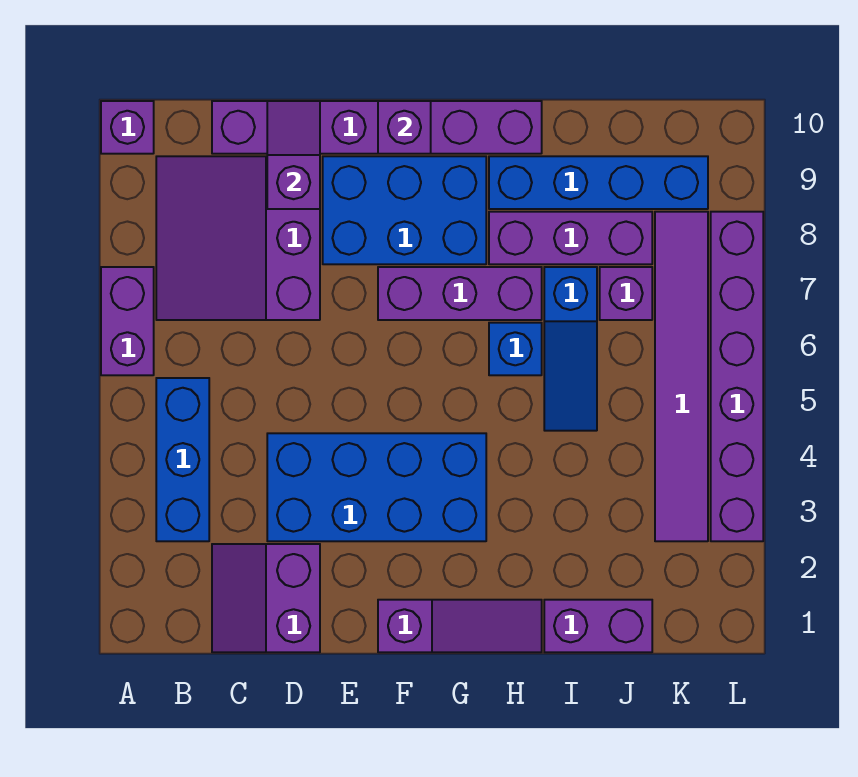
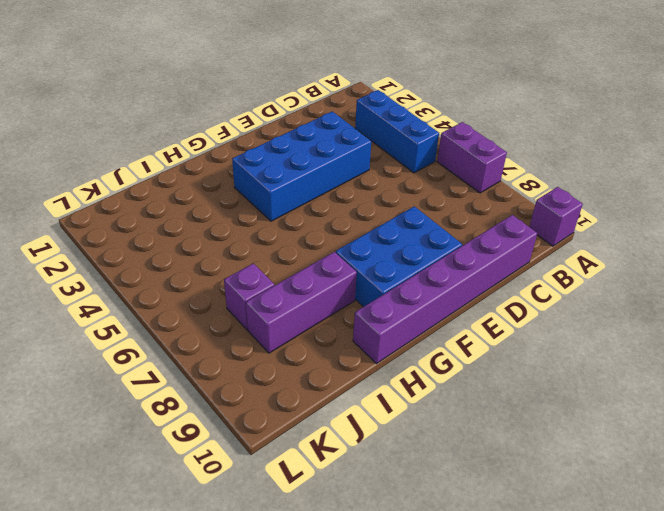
none -> purple 3x3 slope [156,156,320,320]
none -> purple 2x2 slope [212,544,320,652]
none -> purple 1x3 slope [378,600,542,652]

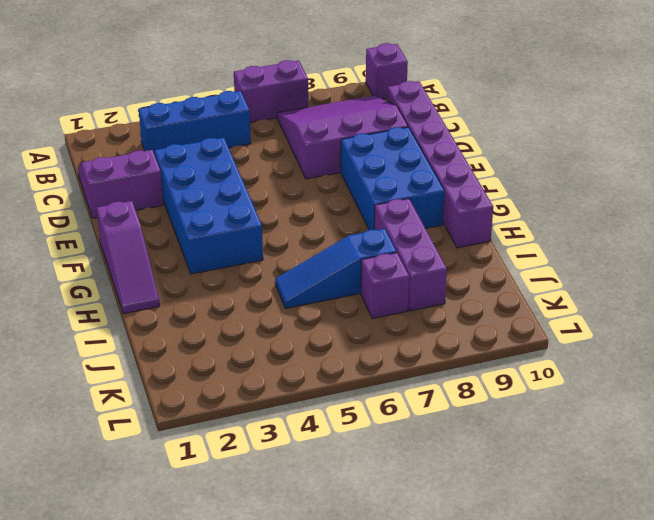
none -> purple 1x3 brick [378,267,542,320]
none -> blue 1x1 brick [489,323,542,375]
none -> blue 1x4 brick [489,156,708,209]

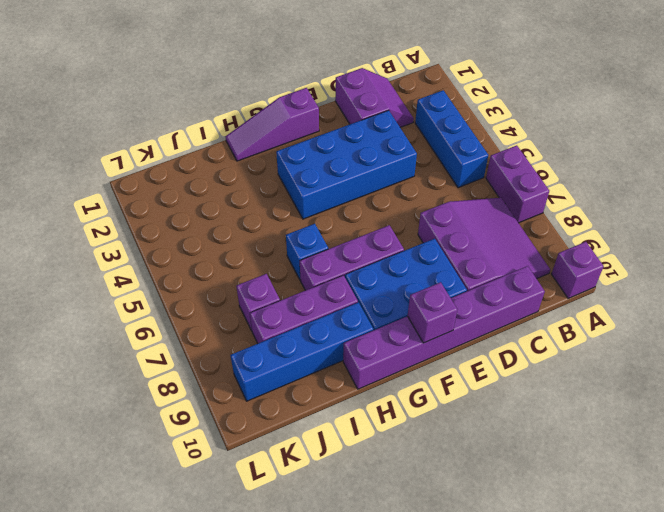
none -> purple 1x2 brick [544,600,652,652]
none -> blue 1x3 slope [544,267,597,431]
none -> purple 1x6 tile [655,212,708,541]

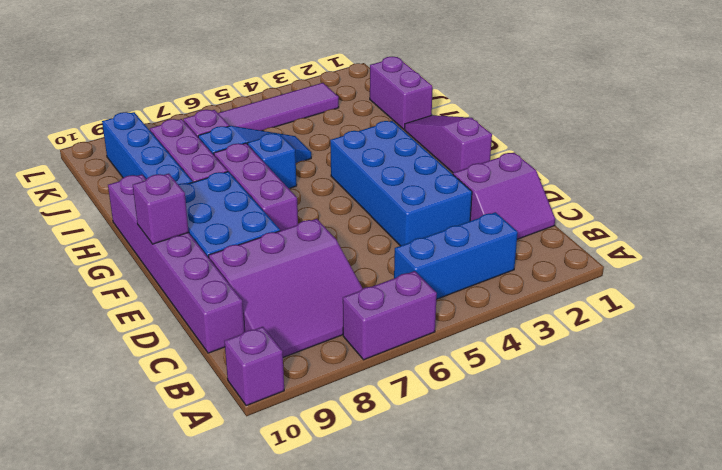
none -> purple 1x6 brick [711,212,763,541]
none -> purple 1x2 slope [267,101,320,209]

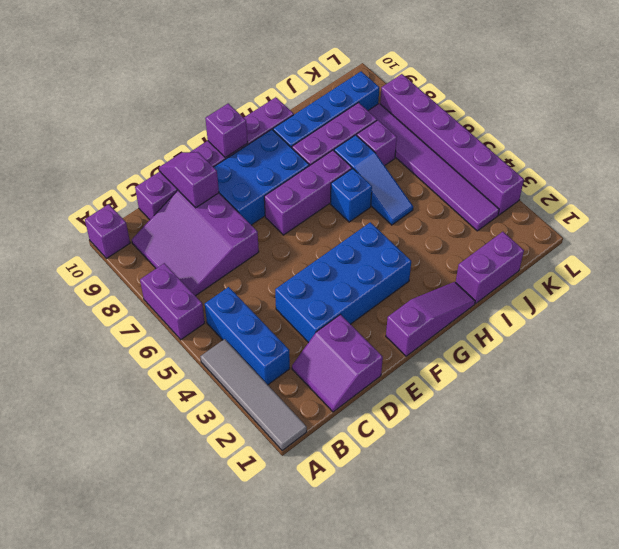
grey 1x4 tile [200,339,307,450] -> none

